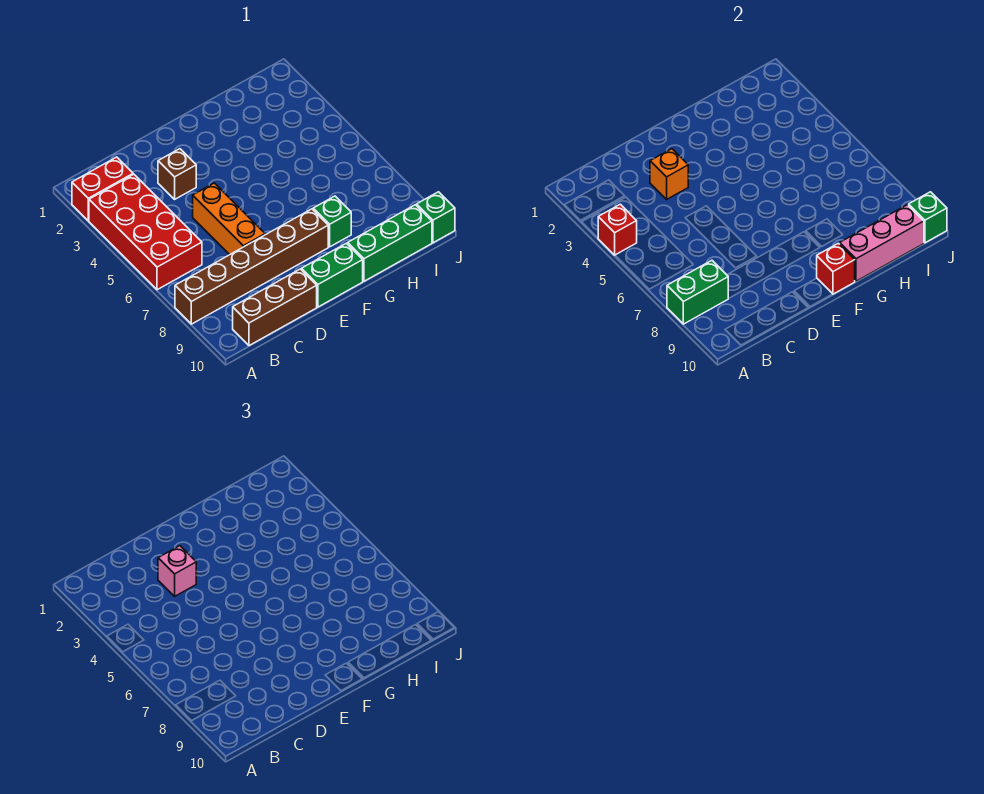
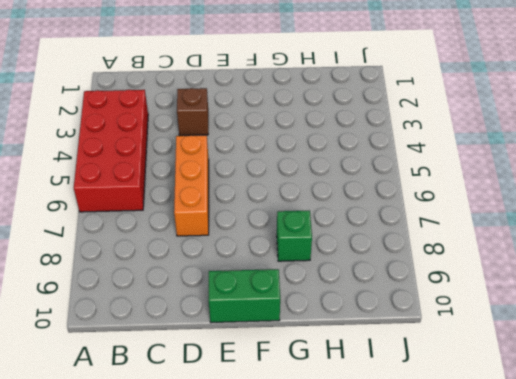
none -> red 1x2 brick [72,157,133,221]
none -> brown 1x6 brick [175,209,328,324]
none -> brown 1x3 brick [233,269,317,346]

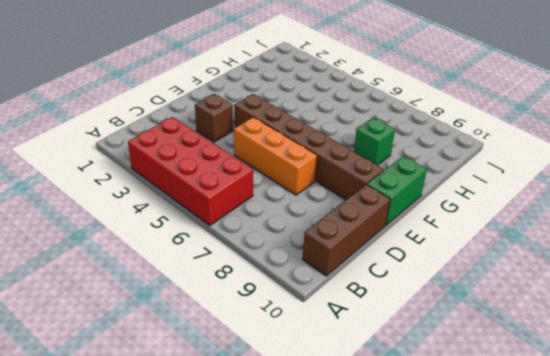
brown 1x6 brick [234,94,384,200] -> brown 1x6 brick turned to [175,209,328,324]
none -> red 1x2 brick [72,157,133,221]
none -> green 1x3 brick [348,205,432,281]
none -> green 1x1 brick [417,192,455,243]

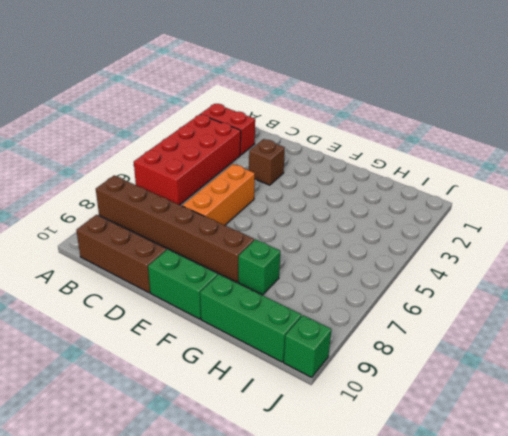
none -> red 1x1 brick [598,204,637,255]
none -> green 1x2 brick [667,260,728,324]
none -> orange 1x1 brick [650,149,688,199]

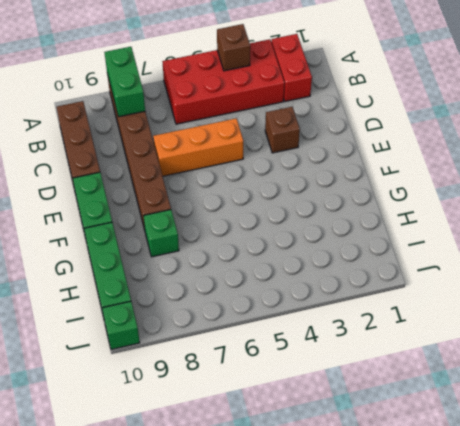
brown 1x1 brick [217,24,250,71] -> red 1x1 brick [598,204,637,255]
none -> orange 1x1 brick [650,149,688,199]
none -> red 1x1 brick [817,243,855,294]
none -> pink 1x3 brick [840,205,924,281]

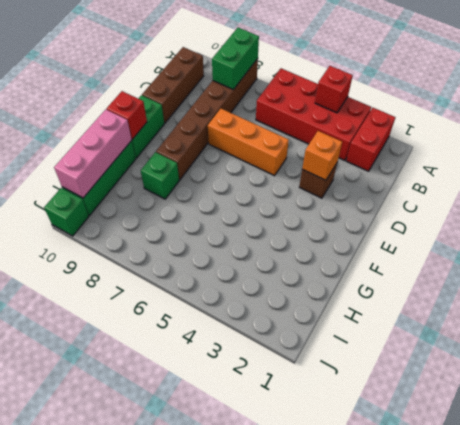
none -> green 1x1 brick [909,192,947,243]
none -> pink 1x1 brick [158,546,196,596]

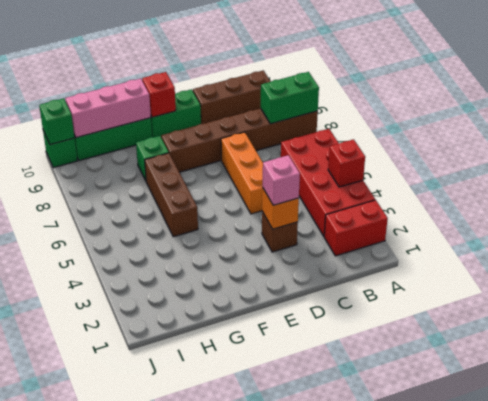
brown 1x3 brick [145,153,198,237] -> none

